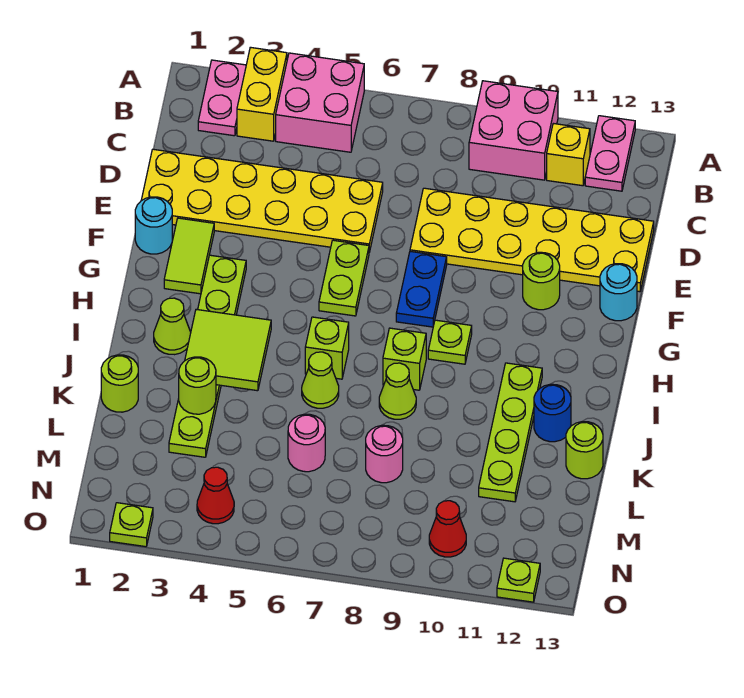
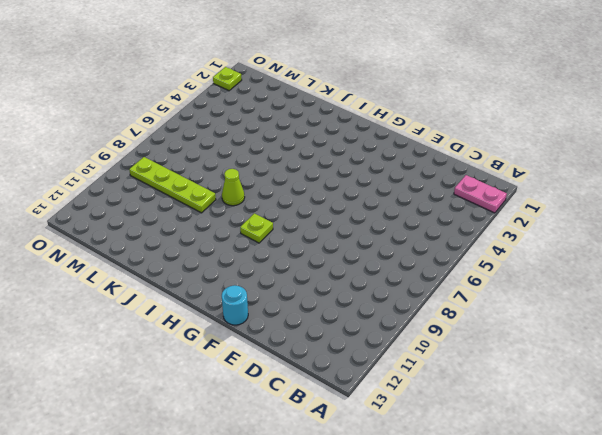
lime 1x4 plate [129,157,216,213] -> lime 1x4 plate moved to [479,363,542,502]
none -> yellow 1x2 brick [237,47,287,141]
none -> pink 2x2 brick [276,53,364,152]
none -> pink 2x2 brick [469,81,558,180]
none -> pink 1x2 plate [585,116,635,191]

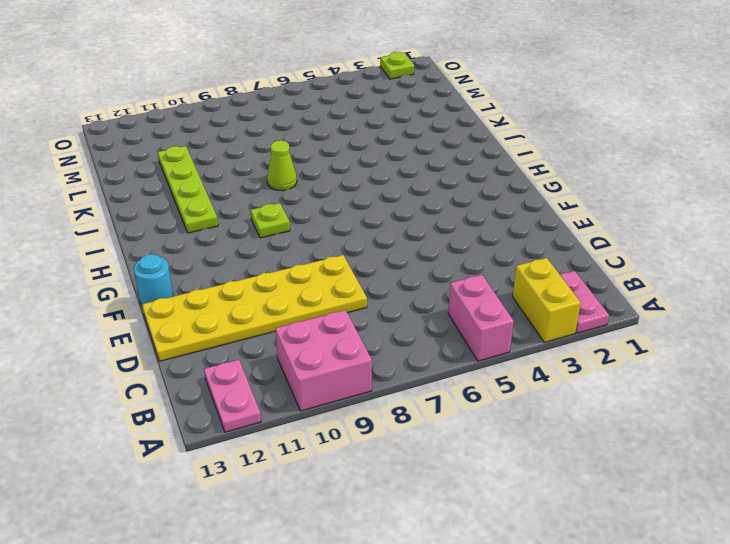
pink 1x2 brick [448,275,514,361] -> pink 2x2 brick [276,53,364,152]
none -> yellow 1x1 brick [547,123,590,186]
none -> yellow 2x6 plate [141,149,383,252]
none -> cyan 1x1 round brick [135,197,172,254]
none -> lime 1x2 tile [164,218,214,294]

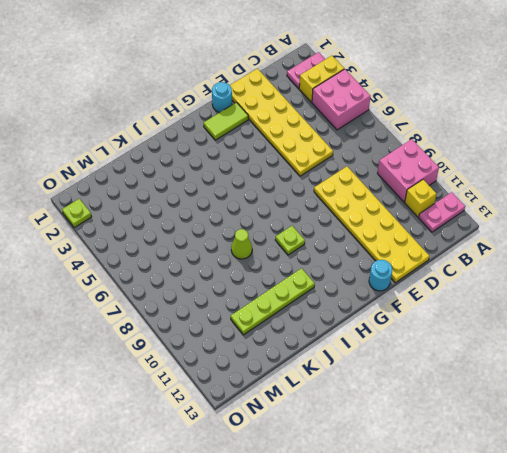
none -> lime 1x2 plate [319,240,369,316]
none -> blue 1x2 plate [396,251,447,327]
none -> lime 1x1 round brick [523,252,560,310]
none -> lime 1x6 plate [169,255,246,457]

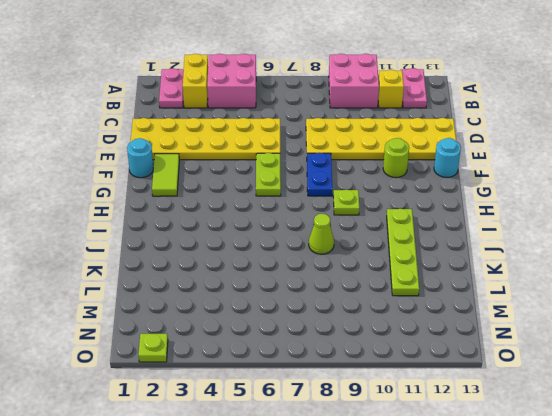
none -> lime 1x6 plate [169,255,246,457]
none -> lime 1x1 cone [154,298,191,355]
none -> lime 1x1 brick [305,317,349,379]
none -> lime 1x1 brick [383,328,426,390]

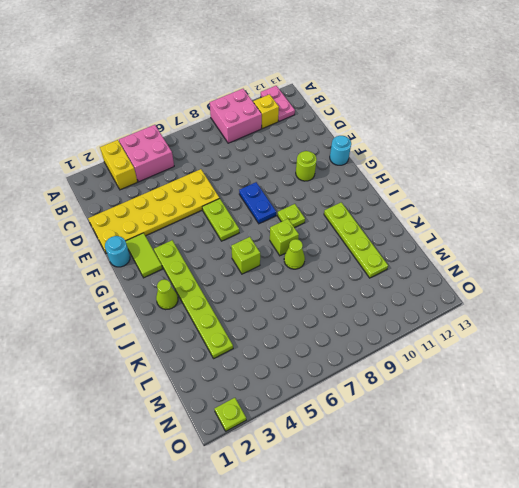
none -> pink 1x2 plate [198,60,246,136]
none -> yellow 2x6 plate [410,188,654,292]
none -> lime 1x1 cone [302,352,339,408]
none -> blue 1x1 round brick [534,384,571,442]

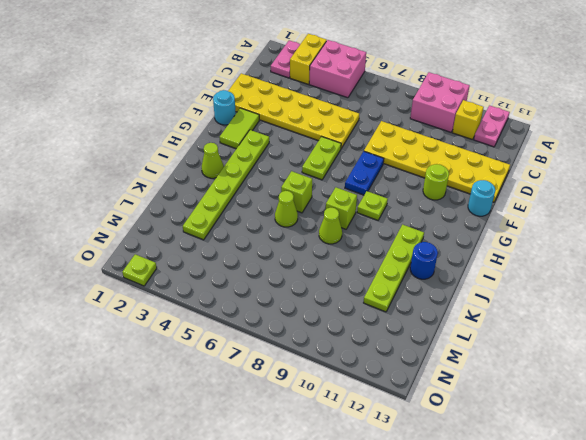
none -> lime 1x1 round brick [101,355,138,412]
none -> lime 1x1 round brick [566,422,603,479]
none -> pink 1x1 round brick [288,414,325,472]
none -> pink 1x1 round brick [366,425,403,483]

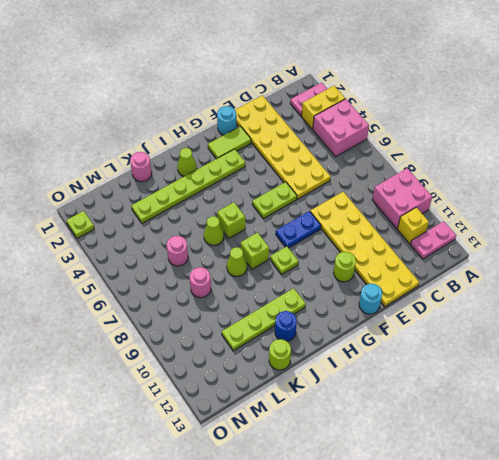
pink 1x1 round brick [130,152,152,182] -> lime 1x1 round brick [101,355,138,412]
none -> red 1x1 cone [197,467,234,524]
none -> red 1x1 cone [429,501,466,557]
none -> lime 1x1 plate [497,558,540,602]
none -> lime 2x2 tile [185,309,271,391]

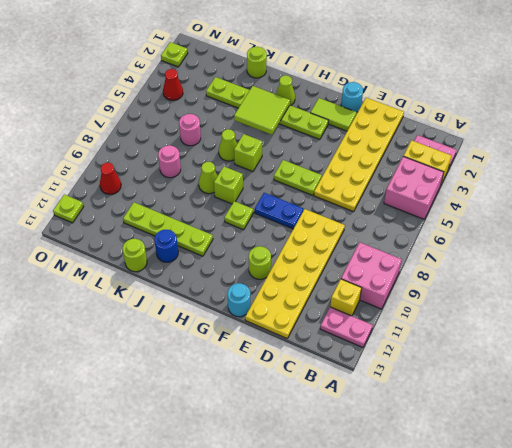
none -> lime 1x1 round brick [179,357,216,414]

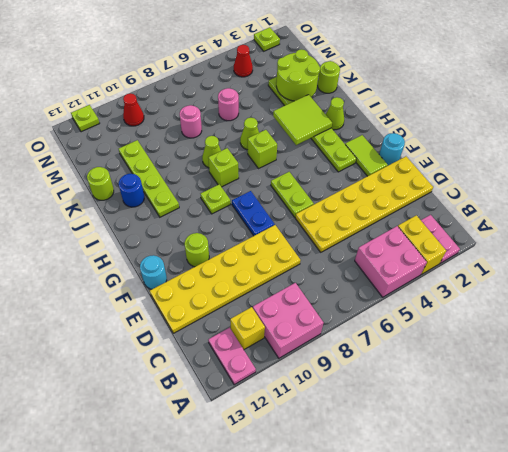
lime 2x2 round brick [276,49,320,101] -> lime 1x1 round brick [179,357,216,414]

